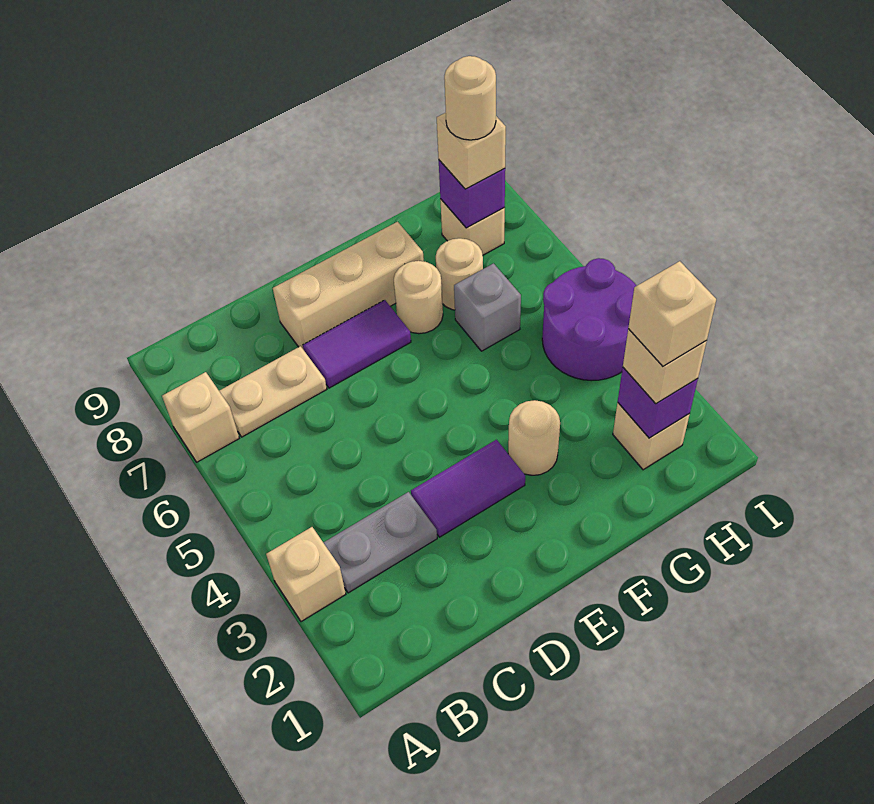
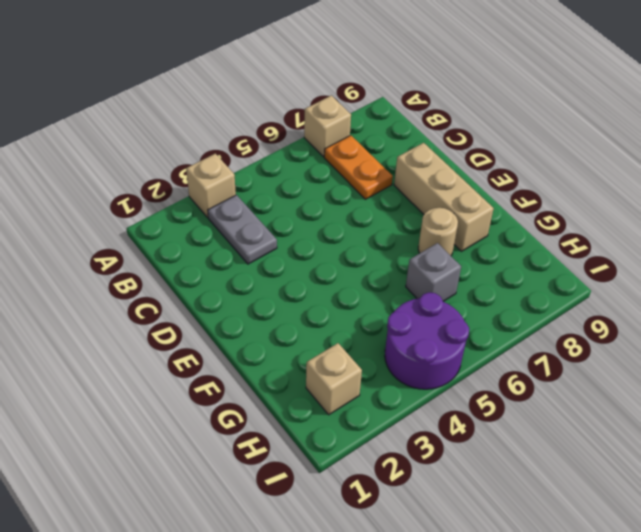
orange 1x2 plate [324,135,393,199] -> tan 1x2 plate [219,346,327,437]
none -> purple 1x2 tile [411,440,525,537]
none -> purple 1x2 tile [303,300,411,388]
none -> tan 1x1 round brick [508,400,560,475]

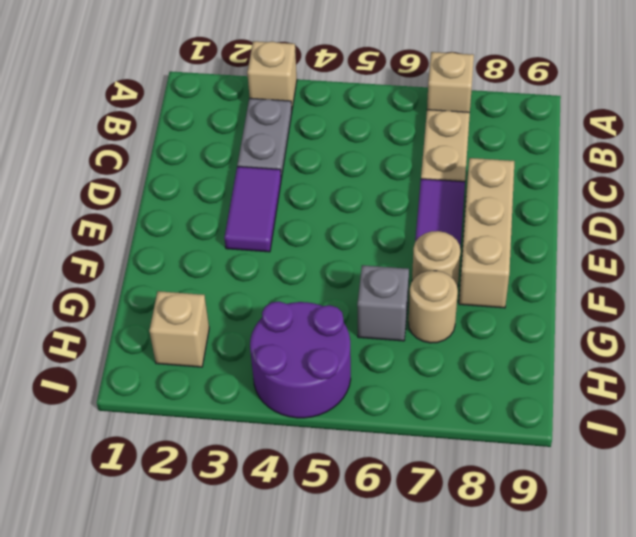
none -> tan 1x1 round brick [508,400,560,475]
none -> tan 1x1 brick [440,199,505,255]
none -> purple 1x1 brick [618,368,698,438]

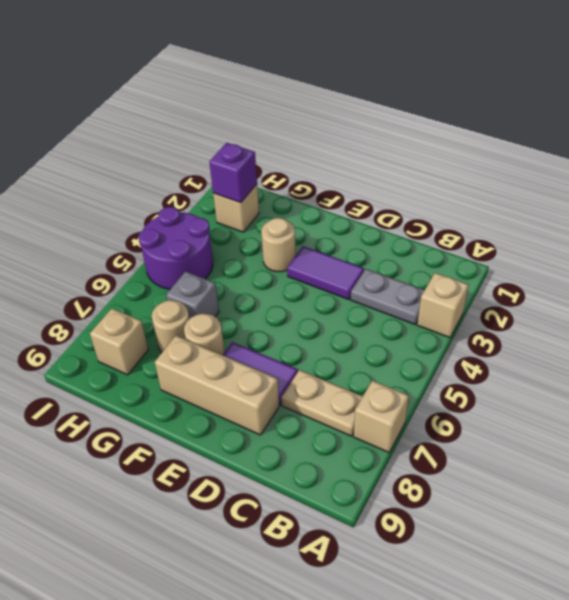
none -> purple 1x1 brick [439,160,505,228]
none -> tan 1x1 brick [623,329,707,404]
none -> tan 1x1 brick [437,113,506,189]

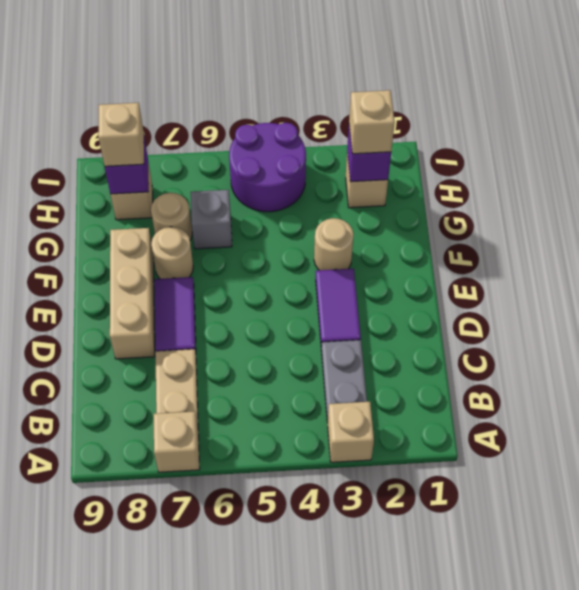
none -> tan 1x1 brick [628,261,716,366]
none -> tan 1x1 round brick [444,56,496,140]

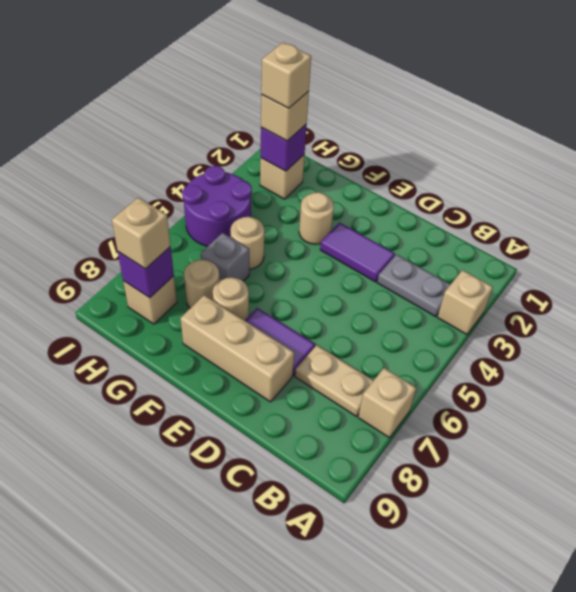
tan 1x1 round brick [230,217,264,269] -> tan 1x1 round brick moved to [444,56,496,140]

